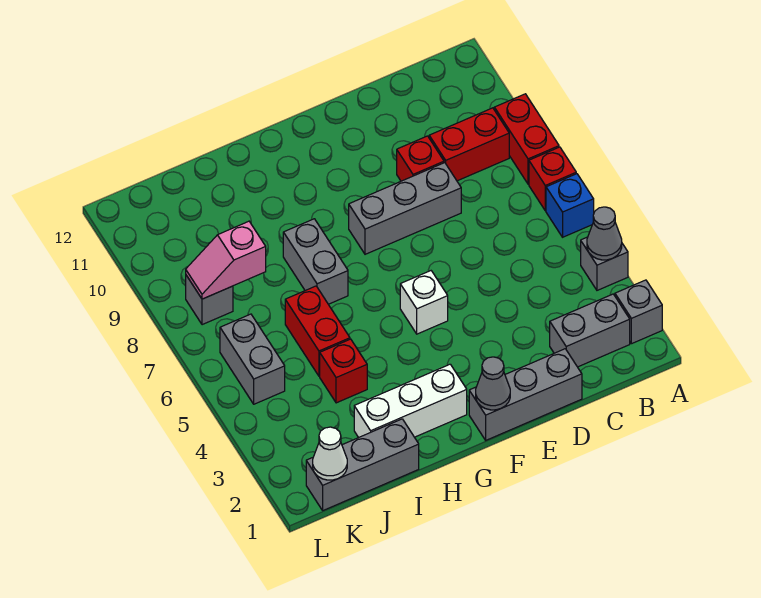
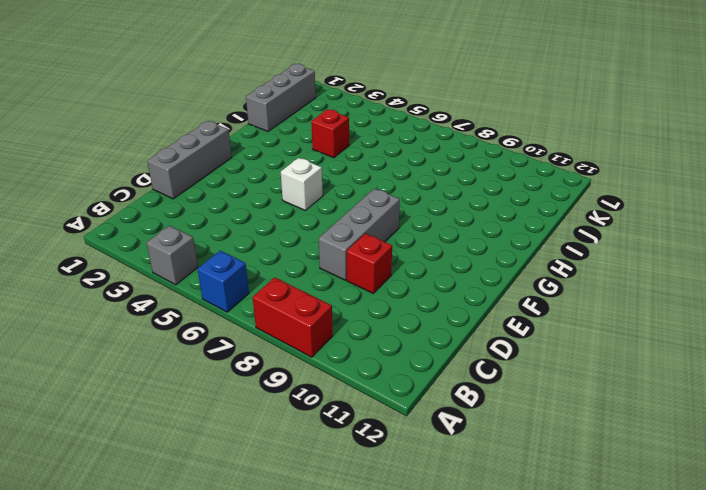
none -> grey 1x1 brick [615,280,662,344]
none -> red 1x1 brick [529,147,576,211]
none -> grey 1x2 brick [550,294,630,367]

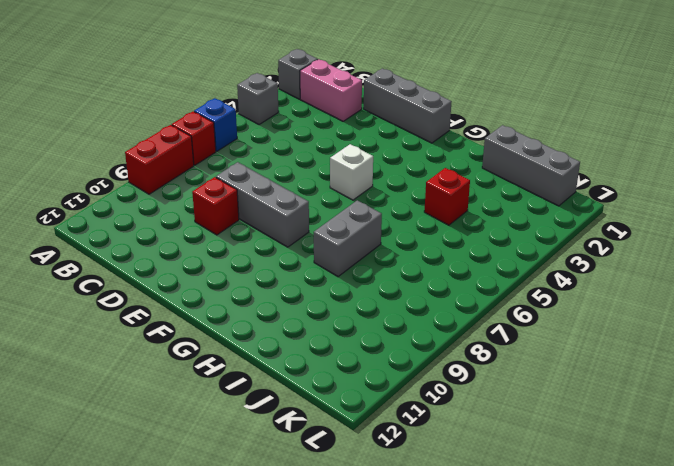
pink 1x2 brick [300,59,362,121] -> grey 1x2 brick [550,294,630,367]
none -> red 1x2 brick [429,108,509,181]
none -> white 1x3 brick [354,364,467,438]
none -> red 1x2 brick [285,286,350,376]

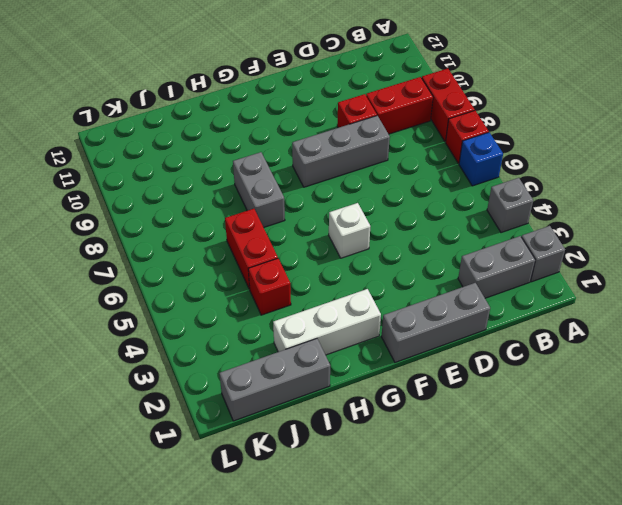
none -> grey 1x2 brick [220,314,285,404]
none -> grey 1x1 brick [186,275,233,325]
none -> grey 1x1 cone [587,207,622,260]

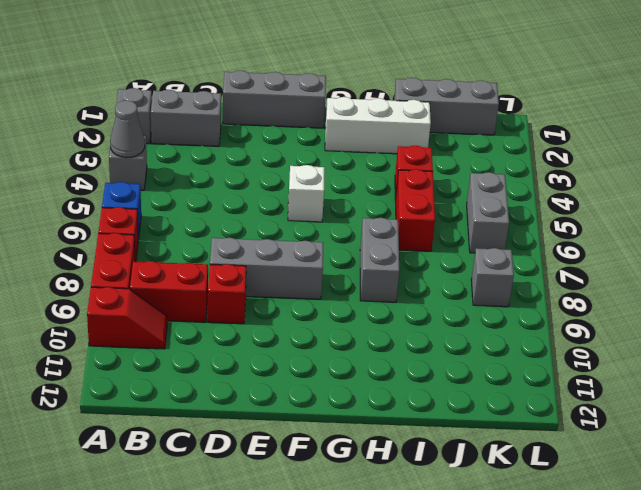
red 1x2 slope [87,287,167,349] -> none
none -> grey 1x1 cone [476,357,510,410]
none -> pink 1x2 slope [186,221,266,299]
none -> white 1x1 cone [313,427,347,480]

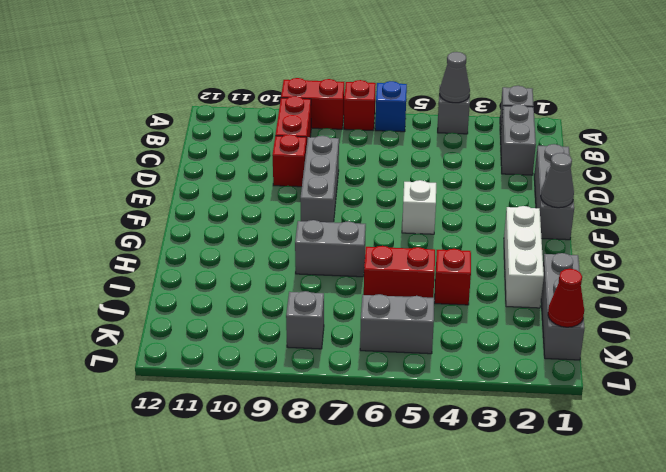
red 1x1 cone [548,269,584,327] -> white 1x1 cone [313,427,347,480]
none -> pink 1x2 slope [186,221,266,299]

